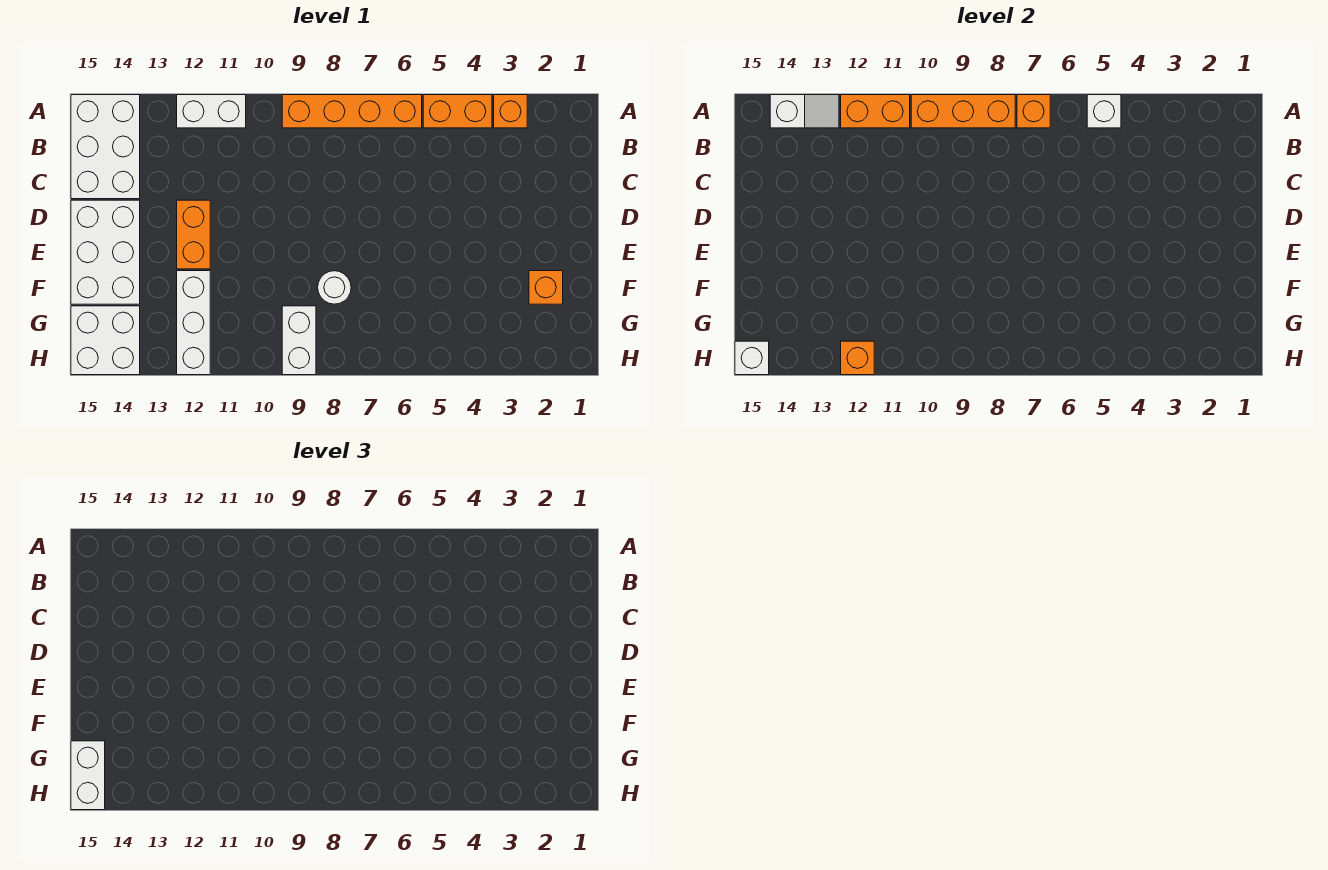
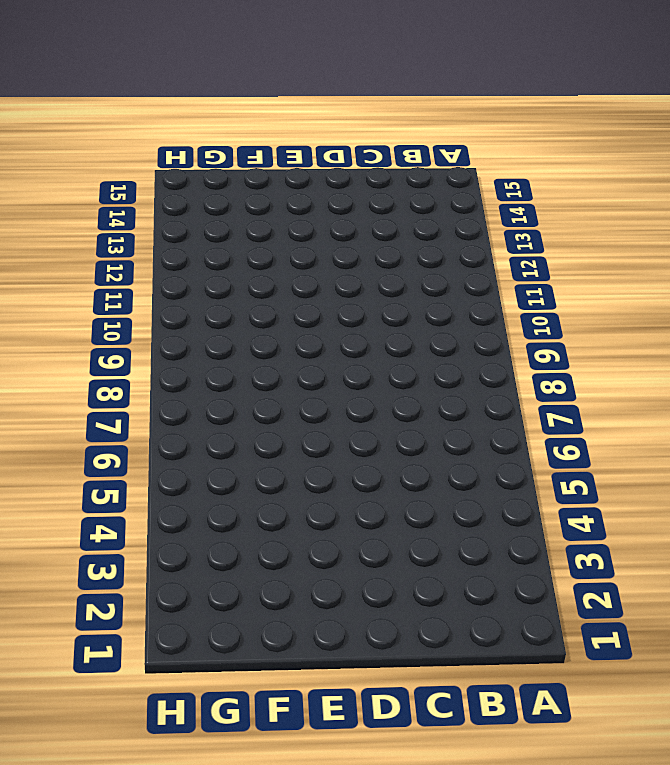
none -> orange 1x1 brick [494,95,527,128]
none -> orange 1x2 brick [423,95,492,128]
none -> orange 1x4 brick [282,95,422,128]

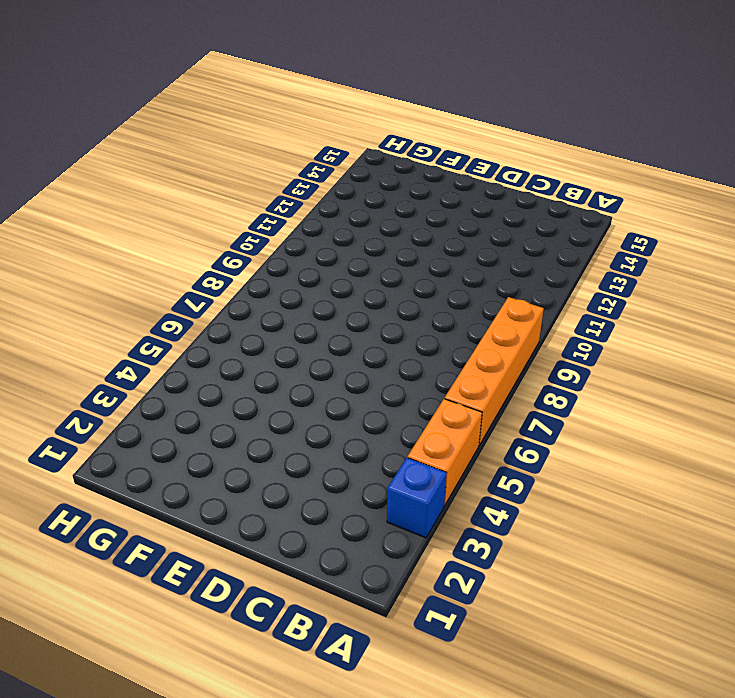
blue 1x1 brick [387,458,446,538] -> orange 1x1 brick [494,95,527,128]
none -> white 1x2 brick [177,95,246,128]
none -> white 2x3 brick [71,95,140,199]
none -> orange 1x2 brick [177,200,210,269]

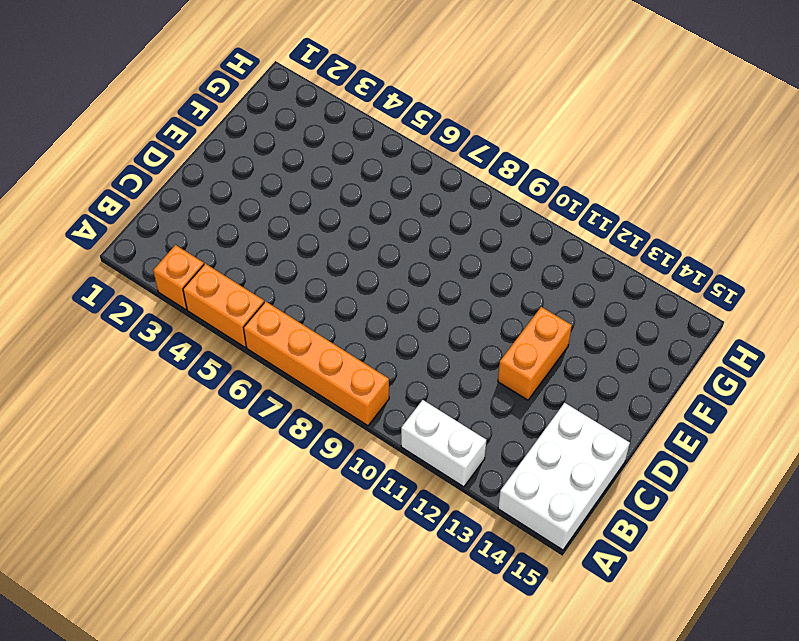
none -> white 2x3 brick [71,200,140,304]
none -> orange 1x1 brick [529,271,563,304]
none -> white 1x1 round brick [318,271,351,304]

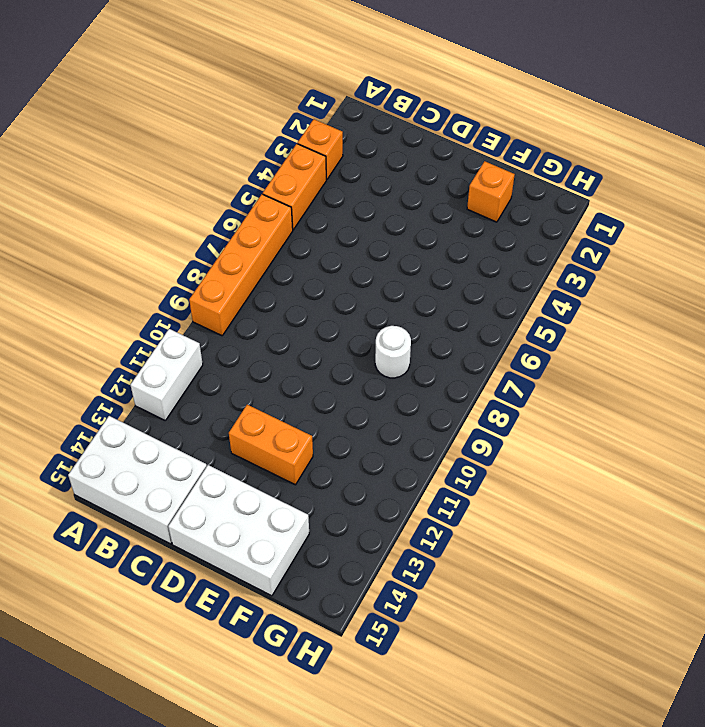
none -> white 1x3 brick [177,271,210,375]
none -> white 1x2 brick [282,306,316,375]
none -> white 2x2 brick [71,306,140,375]

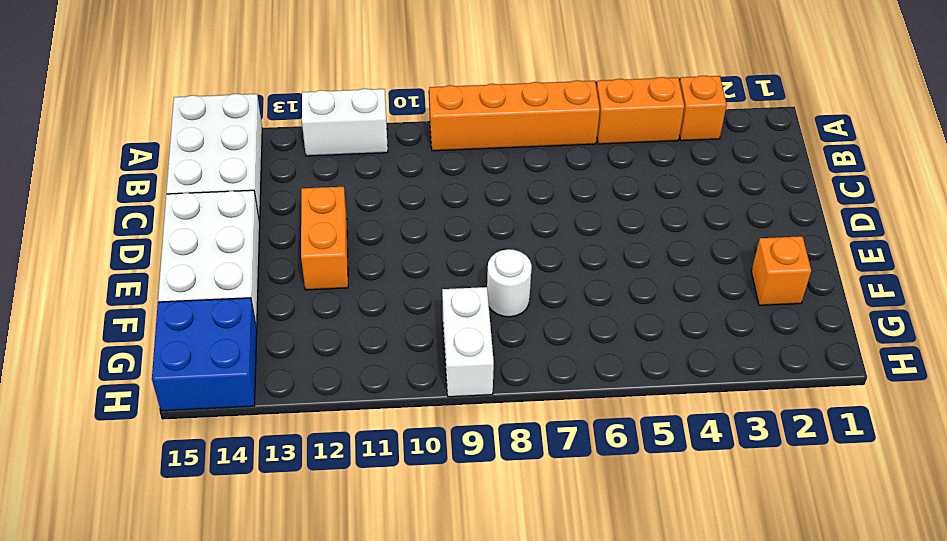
blue 2x2 brick [152,298,257,411] -> white 2x2 brick [71,306,140,375]
none -> white 1x3 brick [177,271,210,375]
none -> white 1x1 brick [1087,95,1121,128]
none -> orange 1x1 brick [1017,95,1050,128]

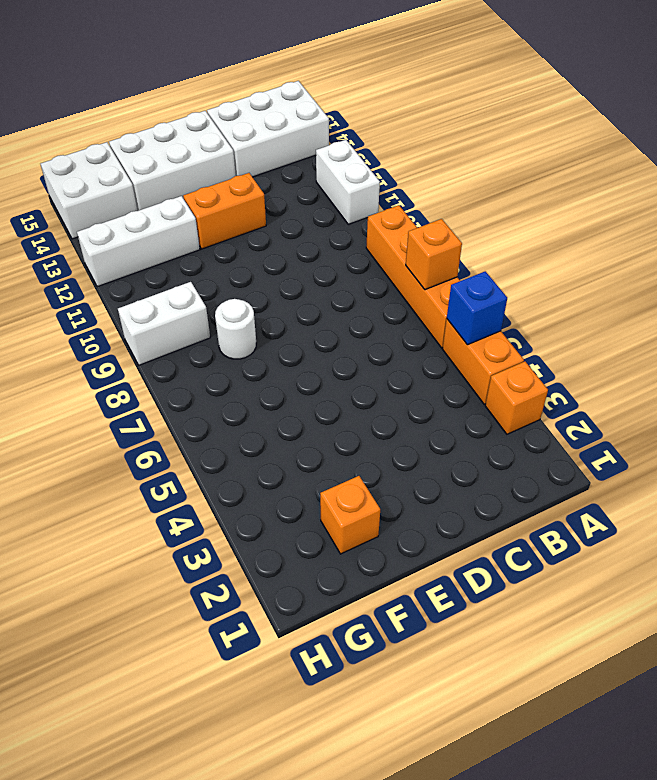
blue 1x1 brick [447,271,507,345] -> white 1x1 brick [1087,95,1121,128]
none -> orange 1x3 brick [911,95,1015,128]
none -> orange 1x2 brick [841,95,910,128]
none -> white 1x2 slope [770,95,839,128]

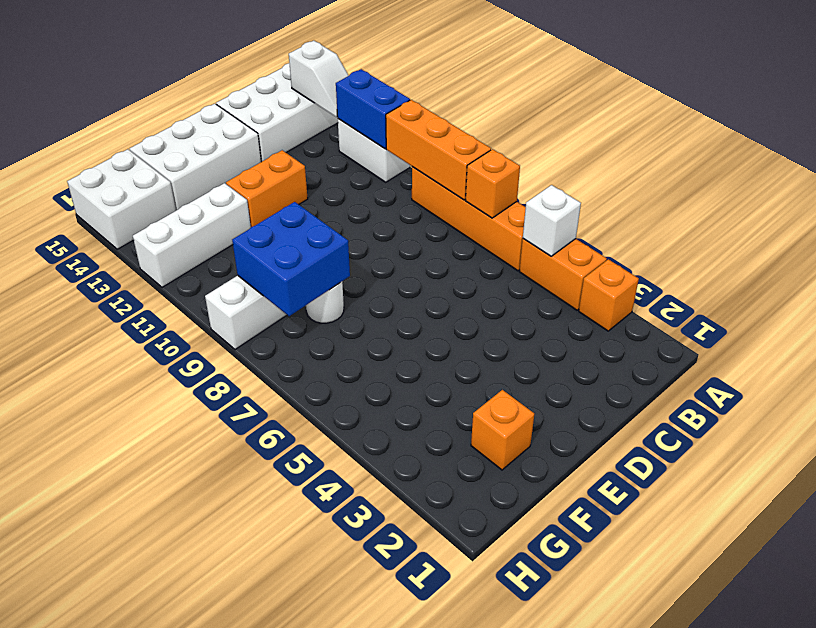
blue 1x2 brick [336,69,410,149] -> orange 1x2 brick [841,95,910,128]
blue 2x2 brick [232,202,350,316] -> none
none -> orange 1x1 brick [841,341,874,375]
none -> white 1x1 brick [735,341,769,375]
none -> white 1x2 brick [71,741,105,810]

